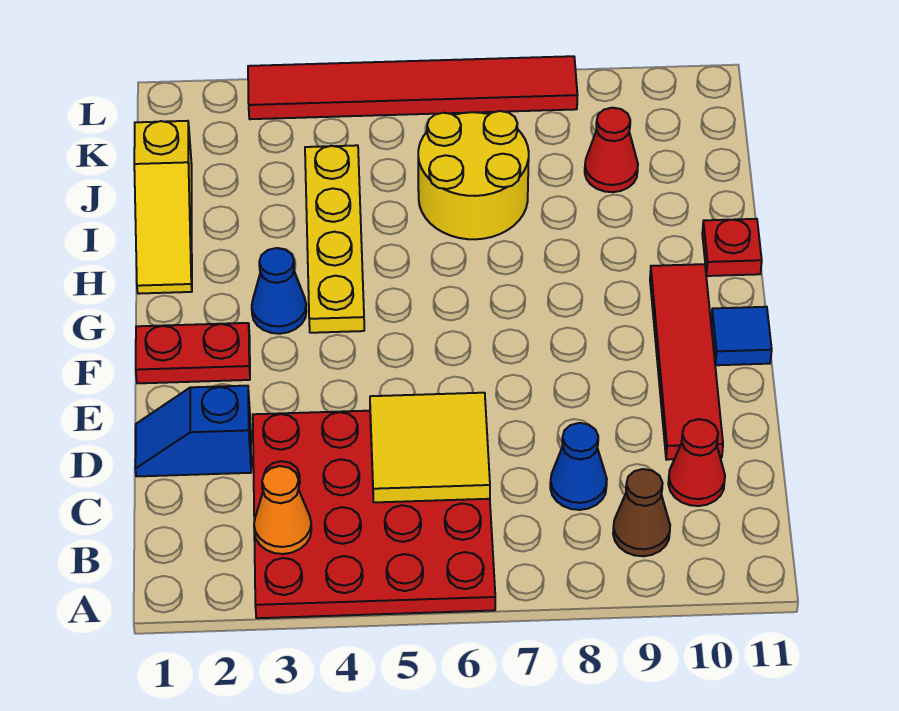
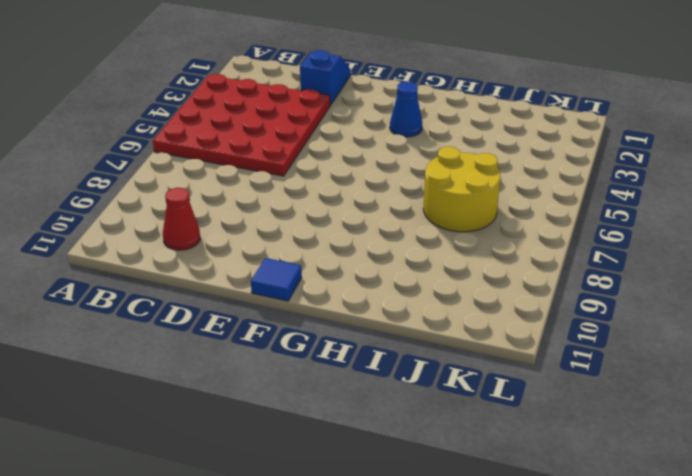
none -> brown 1x1 cone [613,469,670,556]
none -> blue 1x1 cone [550,423,607,510]
none -> red 1x4 tile [650,264,723,460]

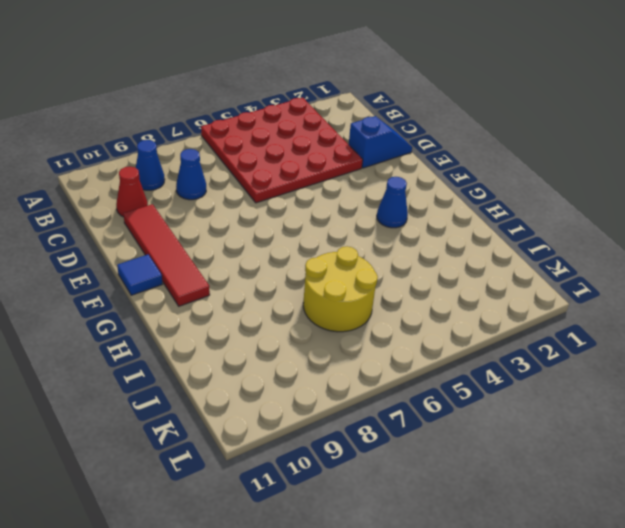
blue 1x1 cone [136,140,165,190] -> brown 1x1 cone [613,469,670,556]
none -> red 1x2 plate [136,323,250,383]
none -> yellow 1x4 plate [305,145,364,333]
none -> yellow 1x3 slope [134,121,192,294]

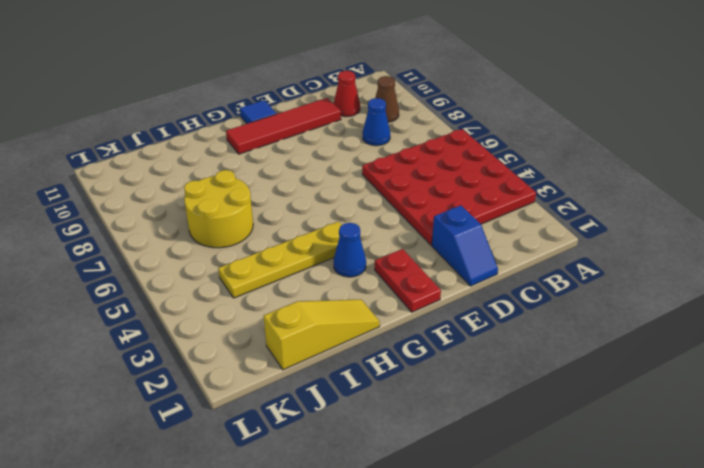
none -> red 1x1 plate [702,219,762,276]
none -> red 1x1 cone [585,108,638,192]
none -> red 1x6 tile [248,56,577,119]

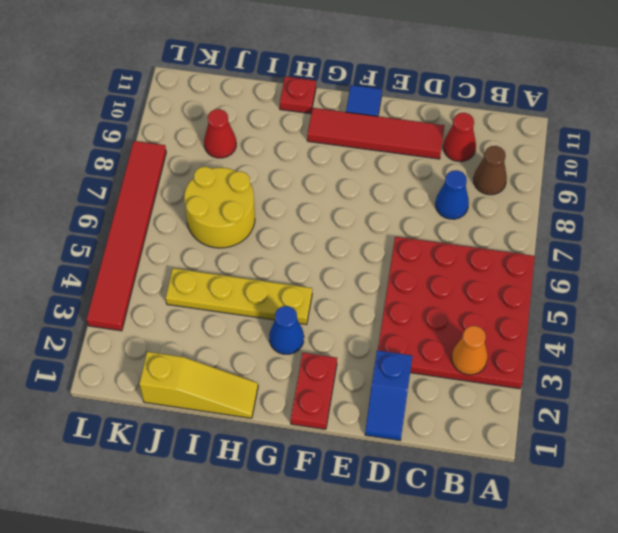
none -> yellow 2x2 tile [370,393,490,502]

